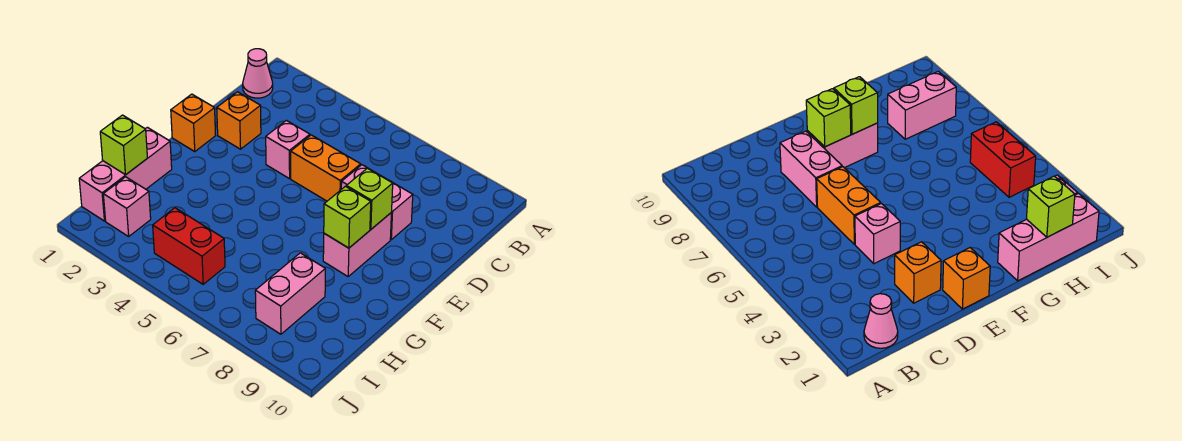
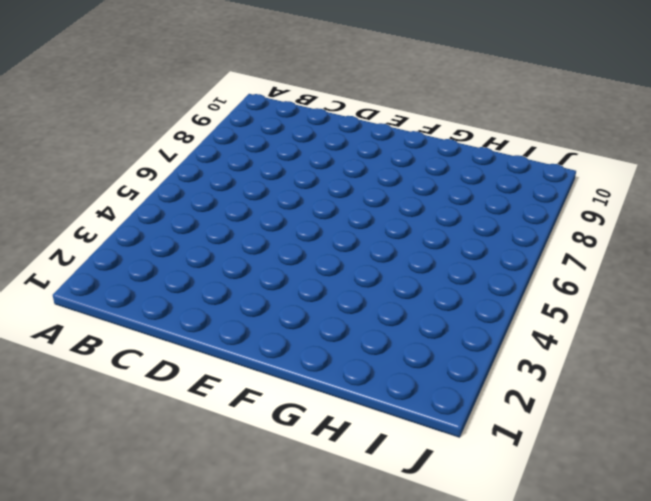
none -> pink 1x1 cone [243,49,273,98]
none -> orange 1x1 brick [217,92,261,149]
none -> pink 1x1 brick [266,120,310,179]

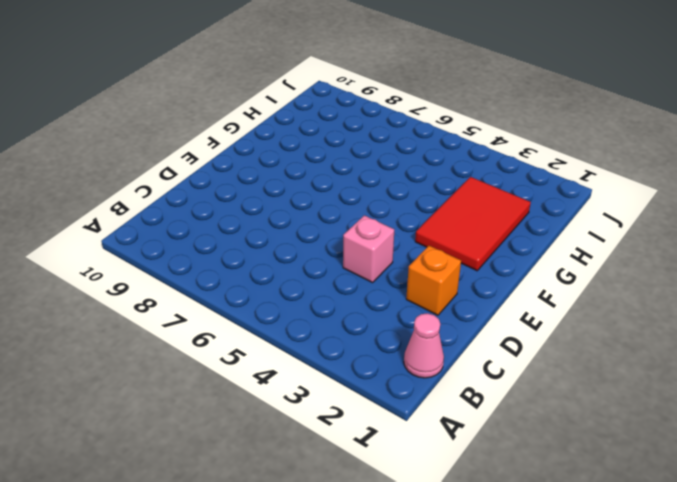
red 2x3 tile [415,177,531,271] -> none
none -> orange 1x2 brick [291,135,361,201]
none -> pink 1x2 brick [341,165,413,240]
none -> orange 1x1 brick [171,94,216,151]

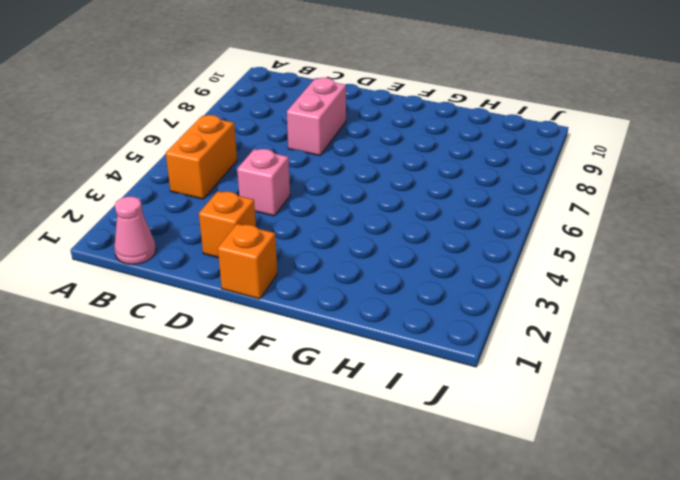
orange 1x2 brick [166,115,237,199] -> orange 1x2 brick moved to [291,135,361,201]
none -> pink 1x2 brick [323,213,391,276]
none -> pink 1x3 brick [79,127,172,221]
none -> pink 1x2 brick [255,253,325,334]

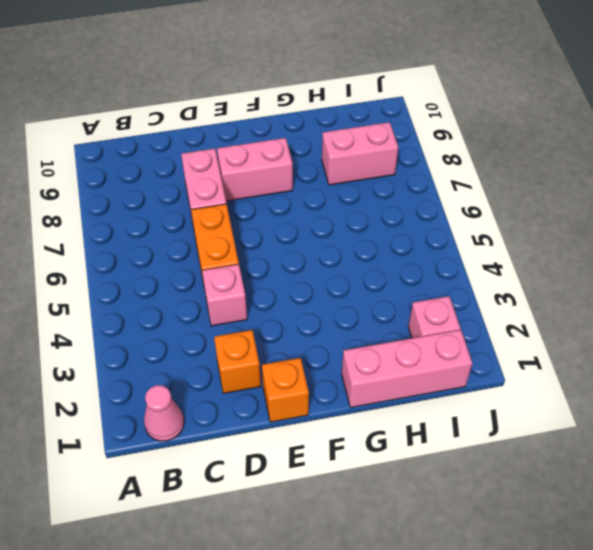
none -> red 1x2 brick [153,208,225,284]
none -> lime 1x1 brick [346,168,393,229]
none -> lime 1x1 brick [324,186,371,248]

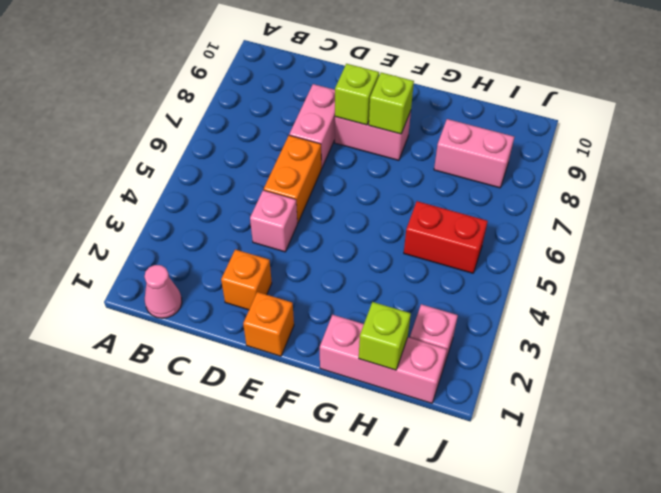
red 1x2 brick [404,201,488,273] -> red 1x2 brick turned to [153,208,225,284]

